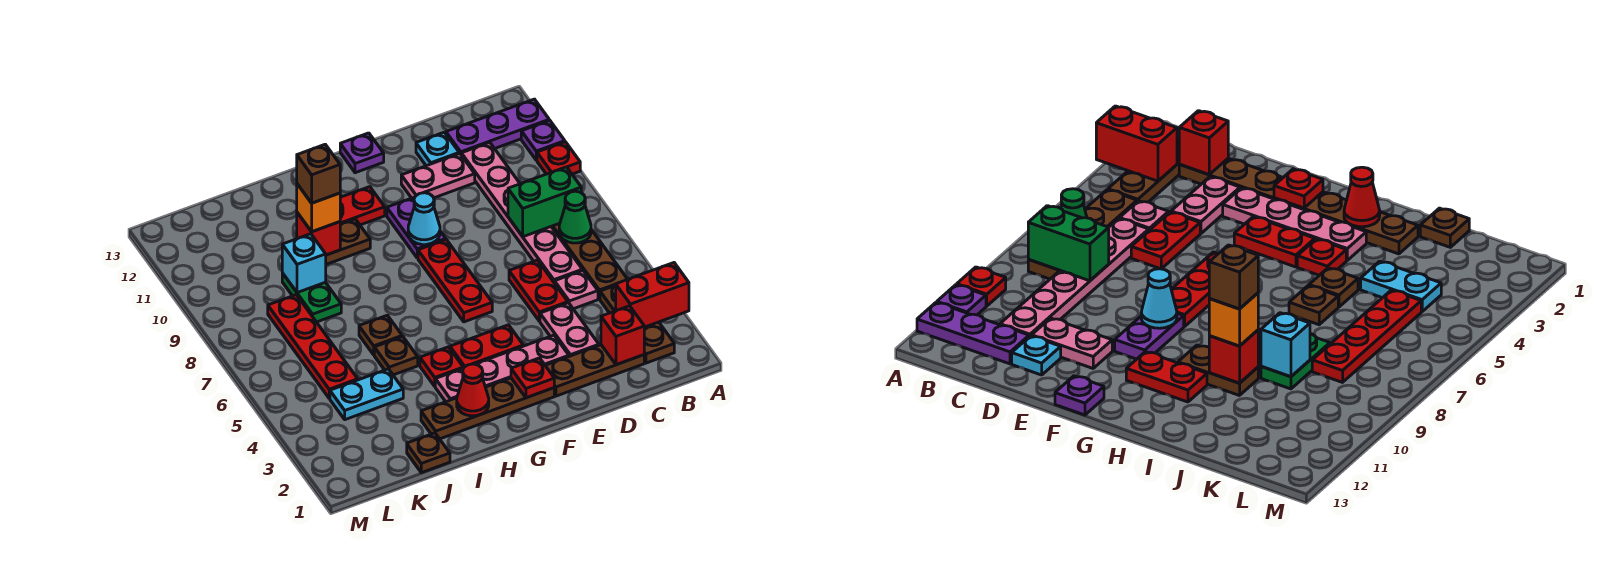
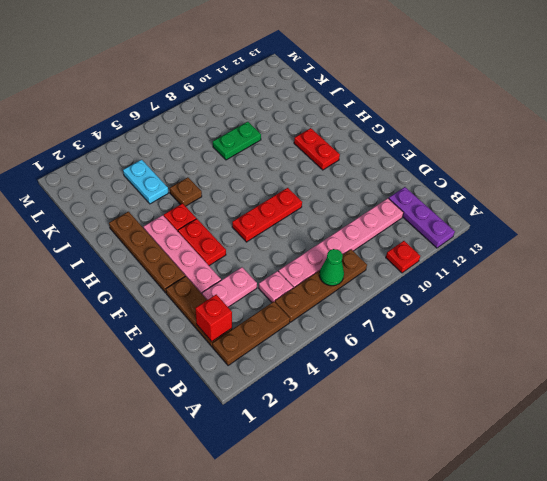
none -> purple 1x1 plate [521,120,565,160]
none -> red 1x2 plate [509,260,568,321]
none -> pink 1x2 plate [401,154,475,198]
none -> cyan 1x1 plate [416,132,459,166]

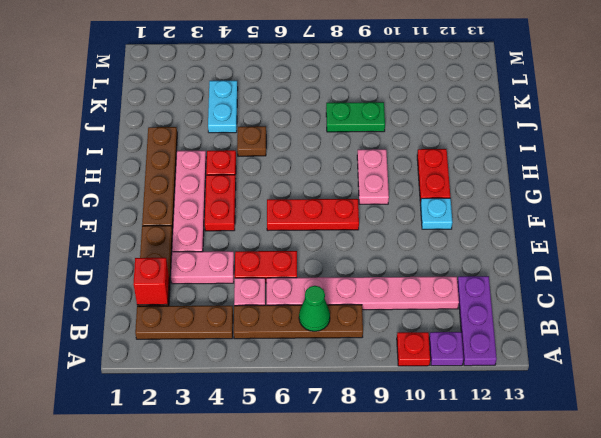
cyan 1x1 plate [420,198,452,229] -> cyan 1x1 plate moved to [416,132,459,166]
pink 1x2 plate [357,149,389,204] -> pink 1x2 plate moved to [401,154,475,198]
none -> purple 1x2 plate [387,197,446,258]
none -> purple 1x1 plate [340,133,384,173]
none -> brown 1x2 plate [326,219,370,264]
none -> brown 1x1 plate [359,315,402,355]

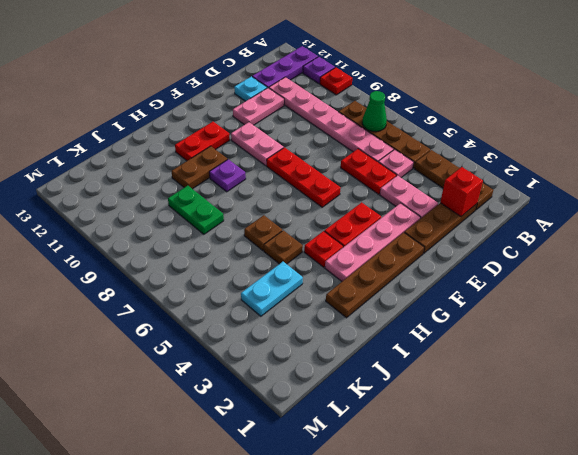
pink 1x2 plate [231,122,284,166] -> purple 1x2 plate [387,197,446,258]
purple 1x1 plate [209,159,246,192] -> purple 1x1 plate moved to [340,133,384,173]
none -> brown 1x1 plate [407,433,450,473]
none -> red 1x4 plate [268,295,358,398]
none -> red 1x2 brick [615,263,689,327]
none -> green 1x2 brick [508,167,581,237]

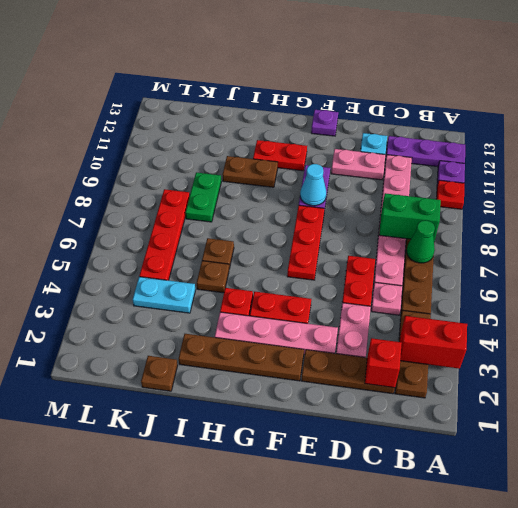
none -> red 1x1 plate [511,358,554,398]
none -> red 1x1 cone [457,364,489,416]
none -> red 1x1 brick [297,213,340,255]
none -> cyan 1x1 brick [282,234,326,293]

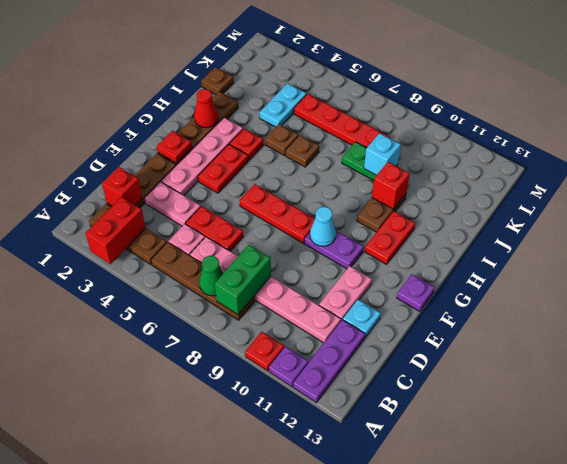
none -> orange 1x1 brick [297,184,340,232]
none -> brown 1x1 brick [297,144,340,203]

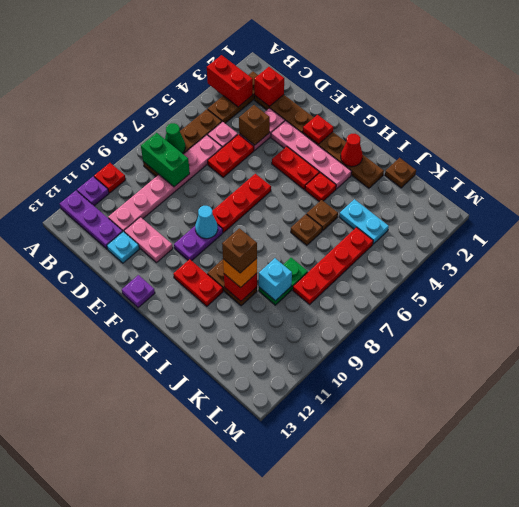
brown 1x1 brick [239,105,270,145] -> none

